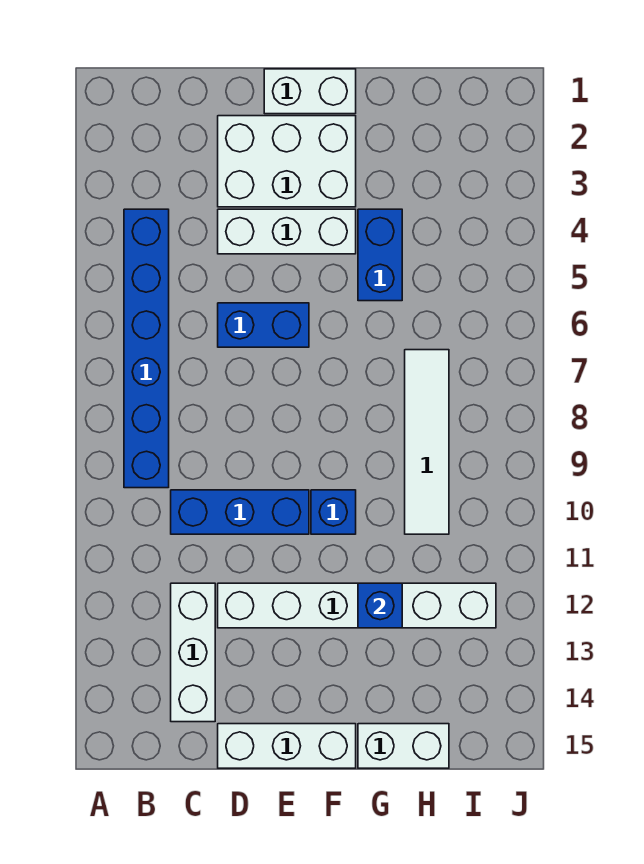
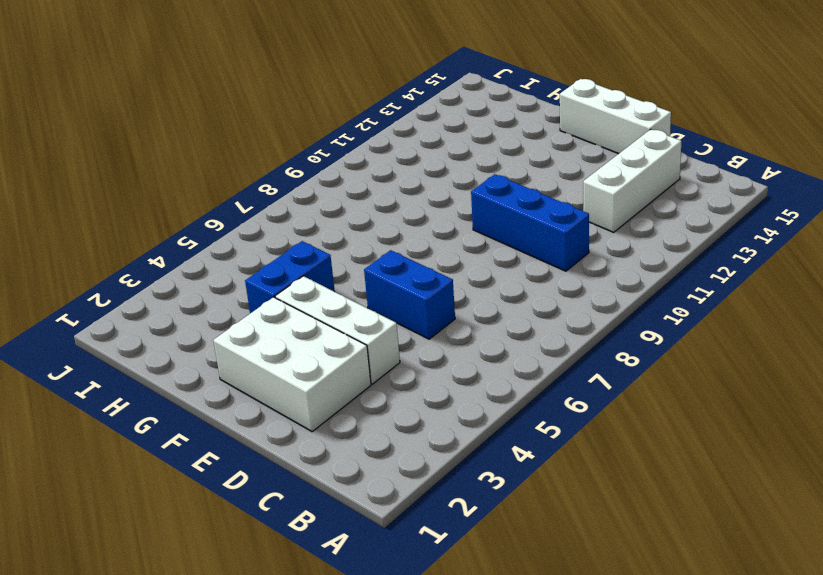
none -> blue 1x6 brick [124,209,169,488]
none -> white 1x6 brick [218,583,496,628]
none -> white 1x2 brick [264,69,356,114]

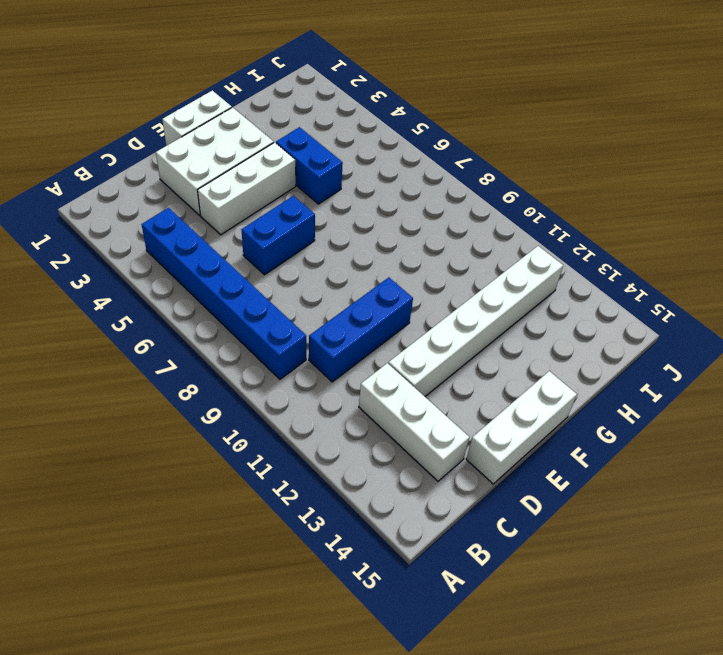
none -> blue 1x1 brick [311,490,356,534]
none -> white 1x2 brick [358,724,449,768]
none -> white 1x4 tile [405,350,449,534]

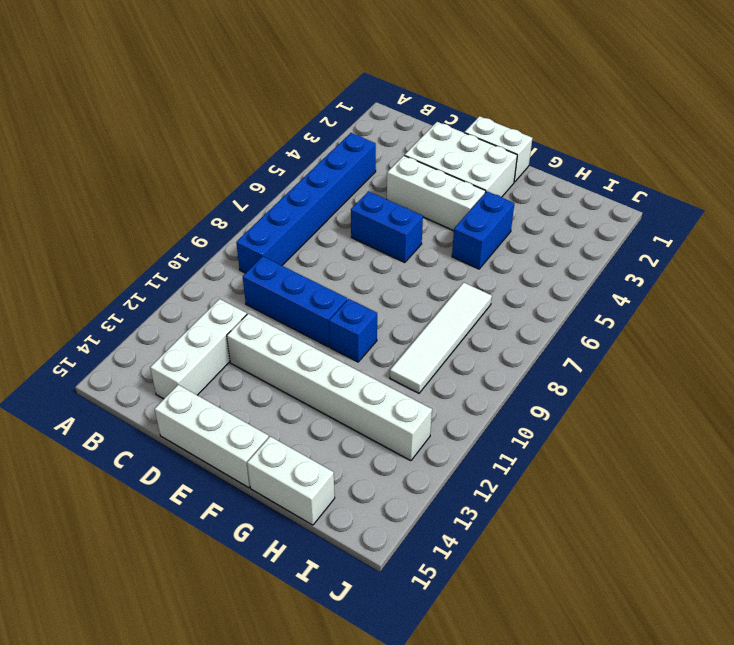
none -> blue 1x1 brick [358,583,402,628]

